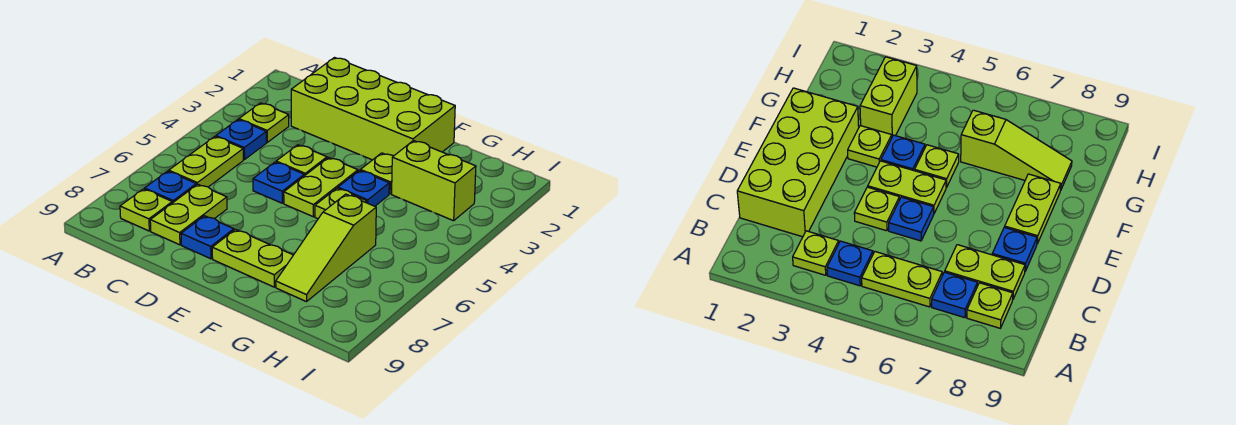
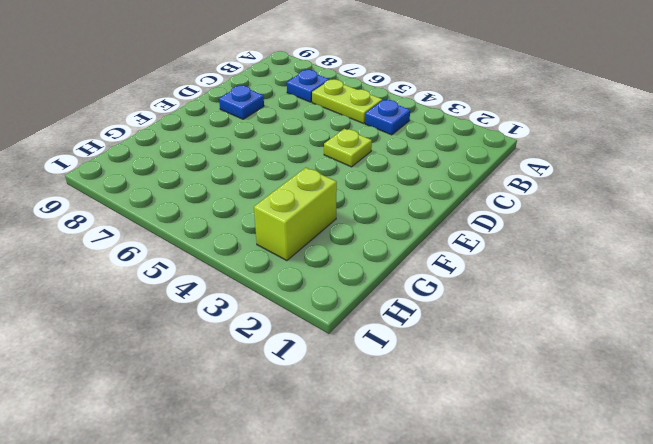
none -> lime 1x1 plate [239,103,289,142]
none -> lime 1x1 plate [120,189,172,231]
none -> lime 2x4 brick [291,58,455,160]

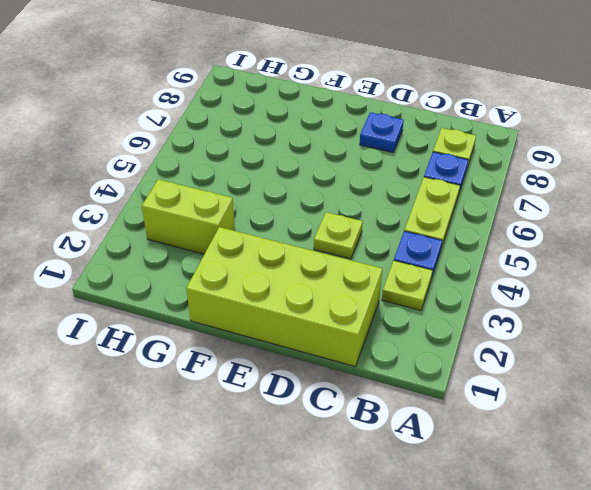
none -> lime 1x2 plate [150,184,227,245]
none -> blue 1x1 plate [253,162,304,203]
none -> lime 1x2 plate [284,158,358,217]

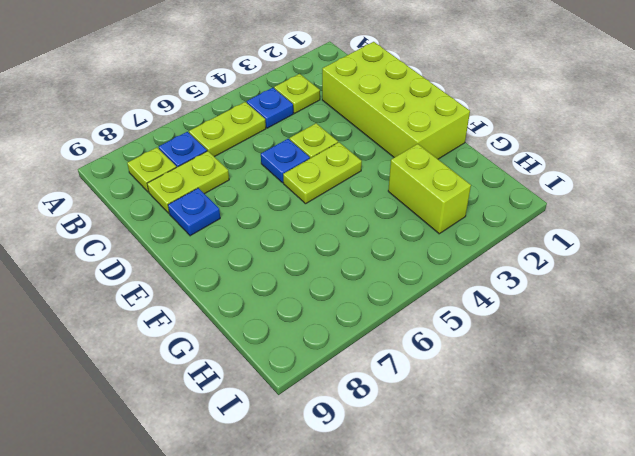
none -> lime 1x2 plate [212,230,293,287]
none -> lime 1x1 plate [360,153,393,194]
none -> blue 1x1 plate [338,170,389,206]

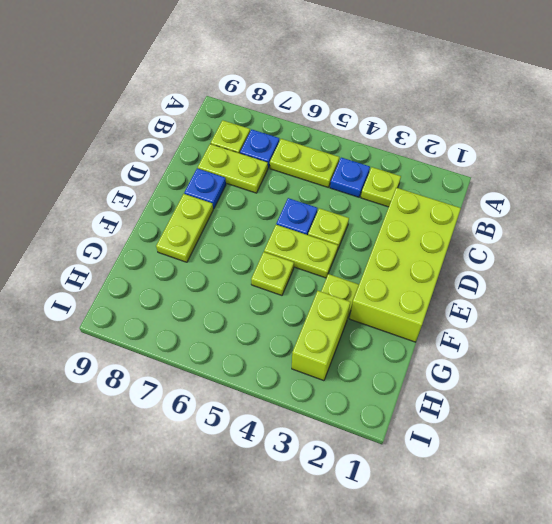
none -> blue 1x1 plate [338,170,389,206]
none -> lime 1x3 slope [276,194,376,302]

